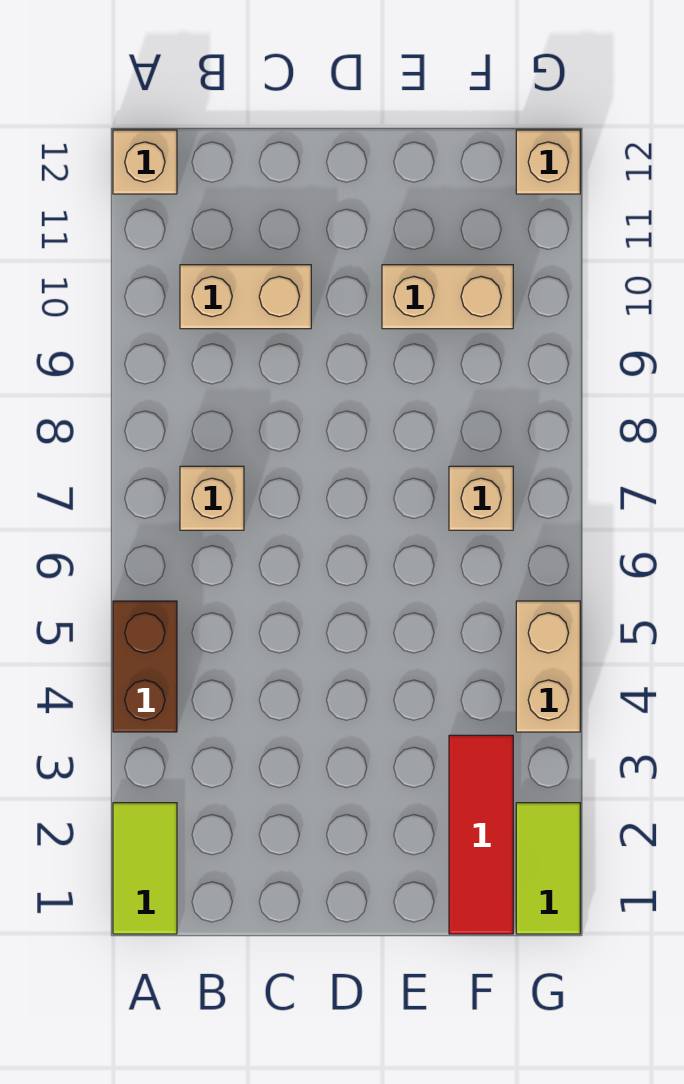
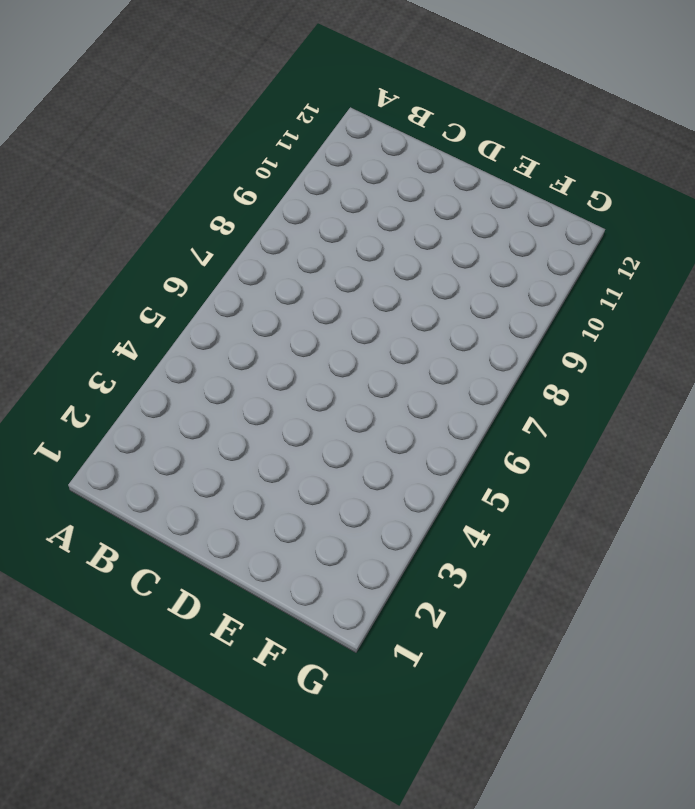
none -> lime 1x2 tile [113,803,177,934]
none -> brown 1x2 brick [113,601,177,732]

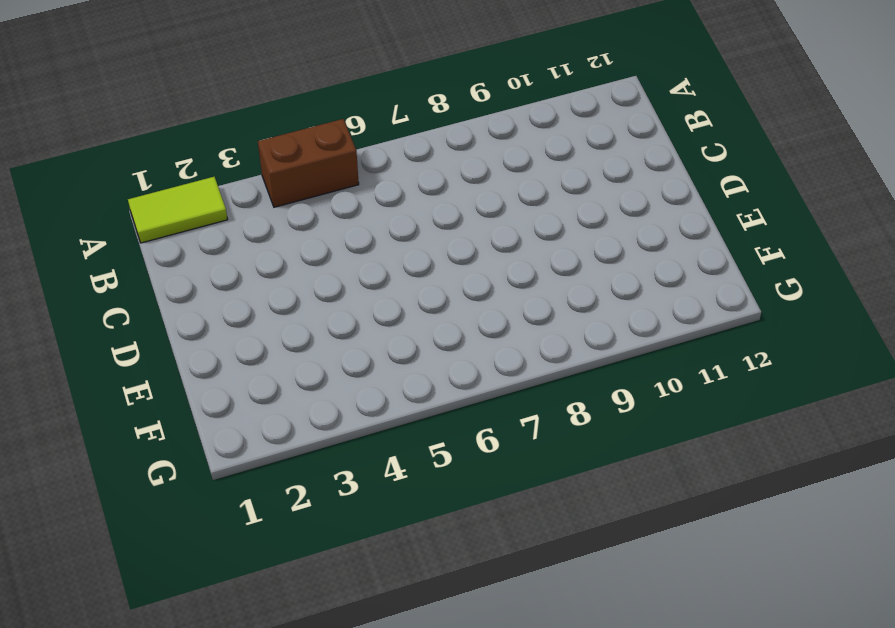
none -> tan 1x1 brick [113,130,177,194]
none -> tan 1x1 brick [180,466,244,530]

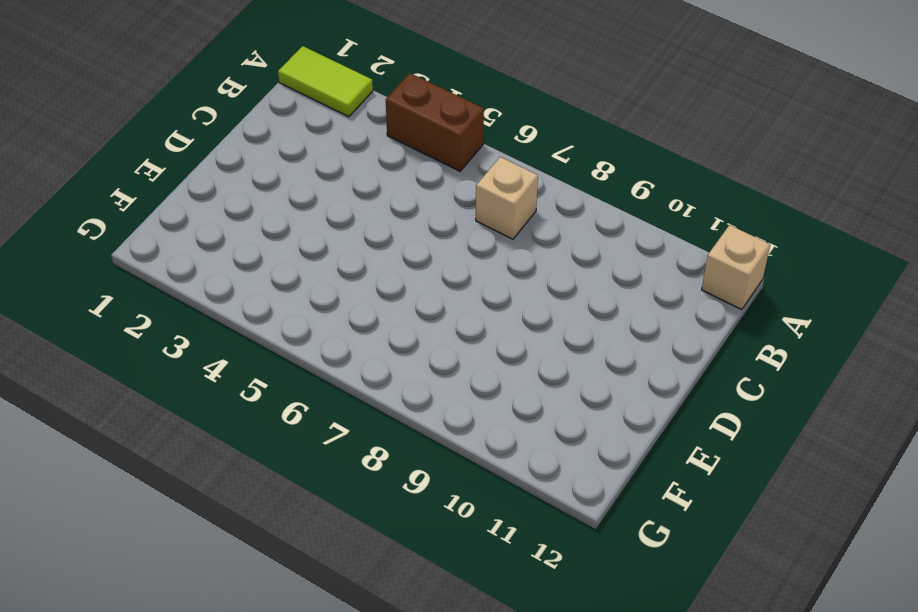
none -> tan 1x2 brick [180,265,311,329]
none -> tan 1x2 brick [382,265,513,329]

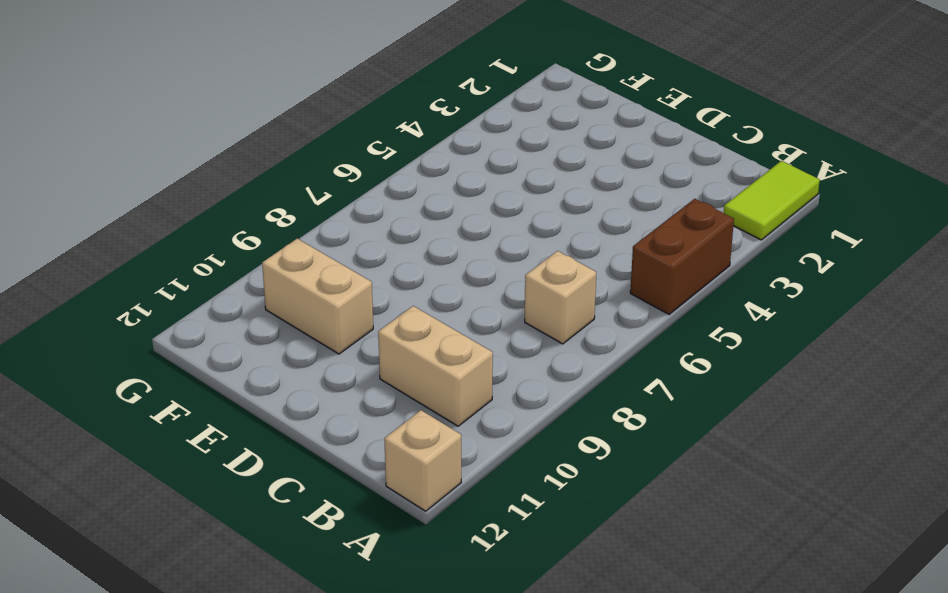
none -> red 1x3 tile [449,735,513,934]
none -> tan 1x1 brick [449,466,513,530]

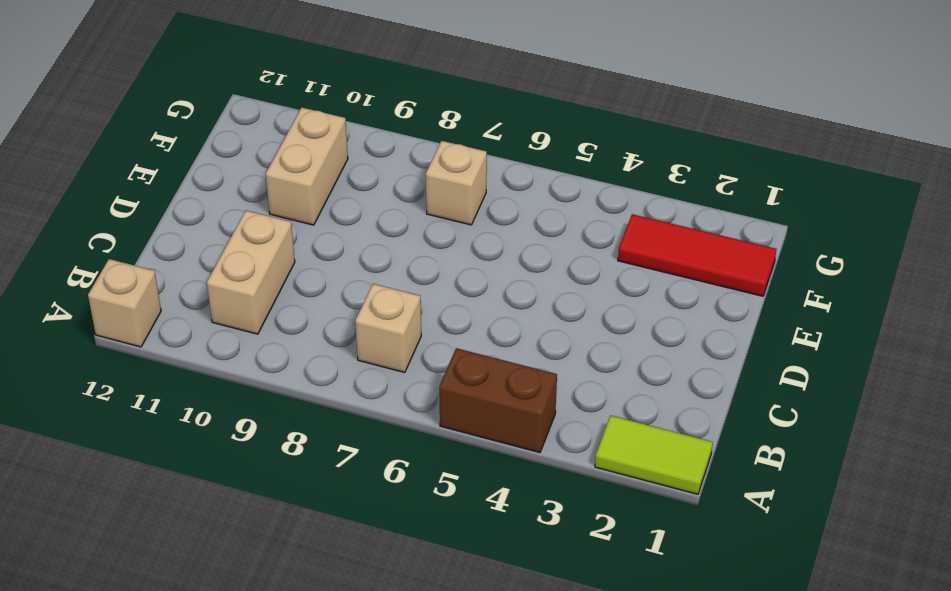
none -> lime 1x2 tile [516,803,580,934]
none -> tan 1x2 brick [516,601,580,732]

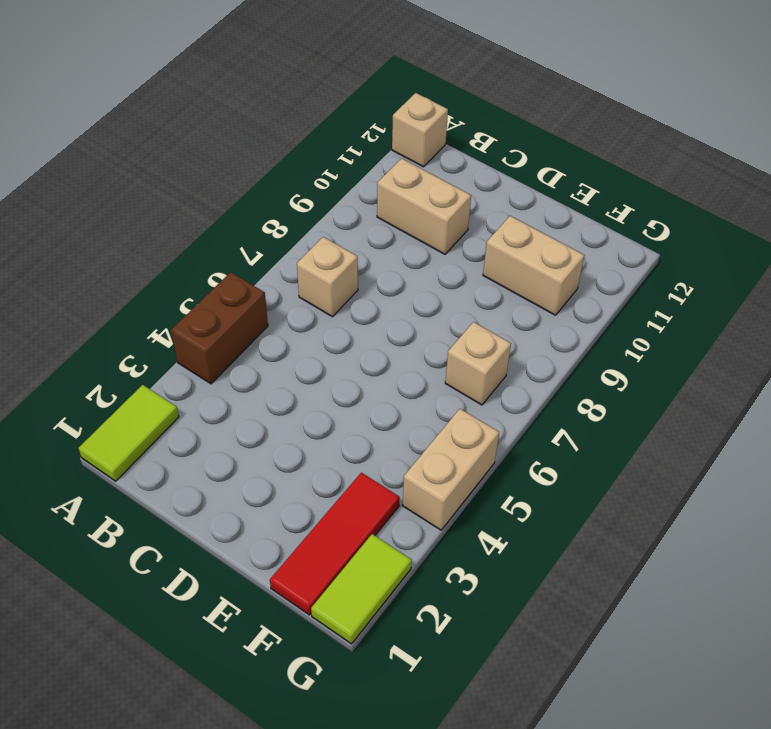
none -> tan 1x1 brick [516,130,580,194]

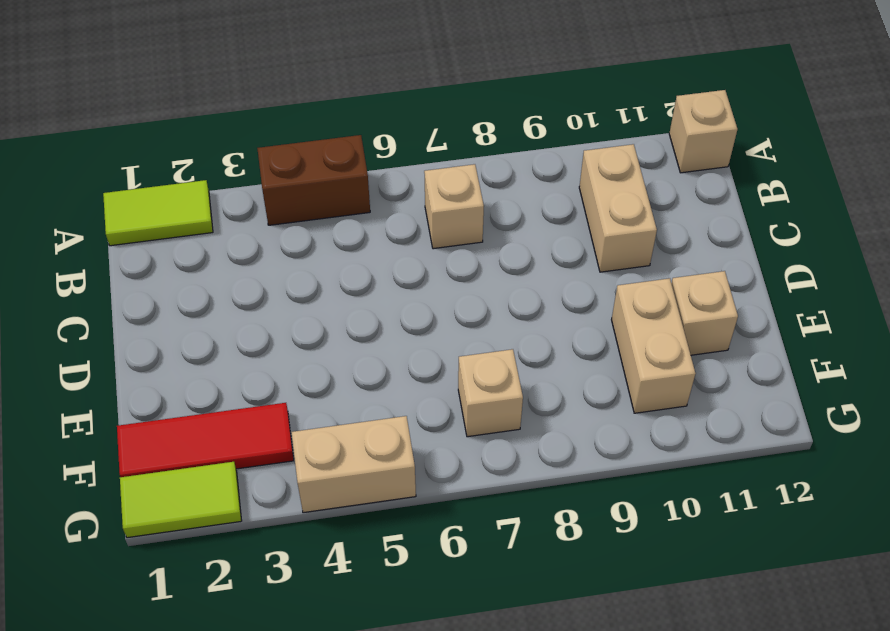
tan 1x1 brick [671,271,738,355] -> tan 1x1 brick moved to [516,130,580,194]

